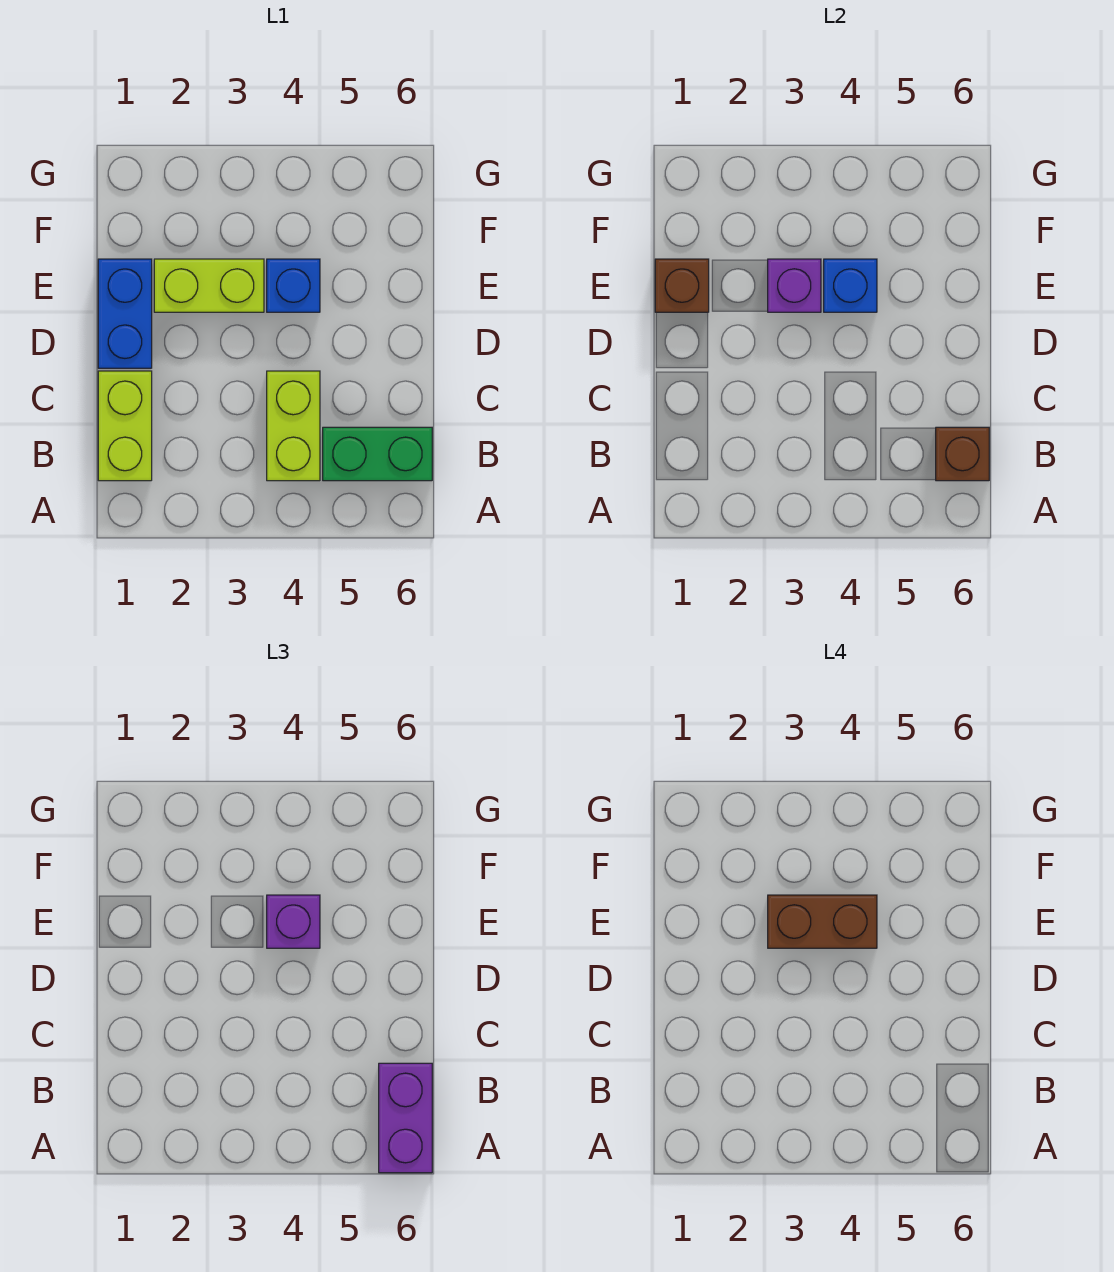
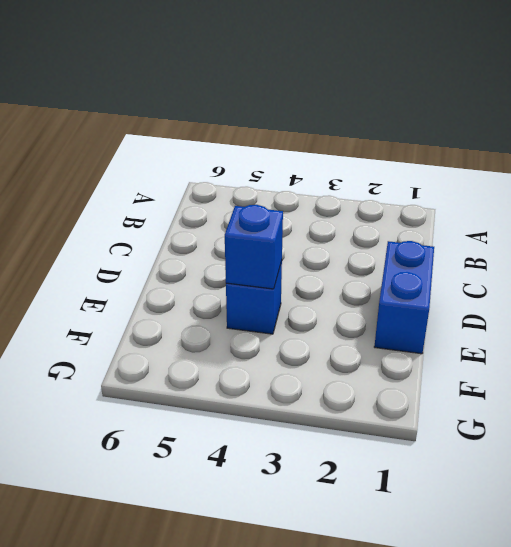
none -> lime 1x2 brick [98,371,152,481]
none -> lime 1x2 brick [267,371,320,481]
none -> green 1x2 brick [323,427,432,481]

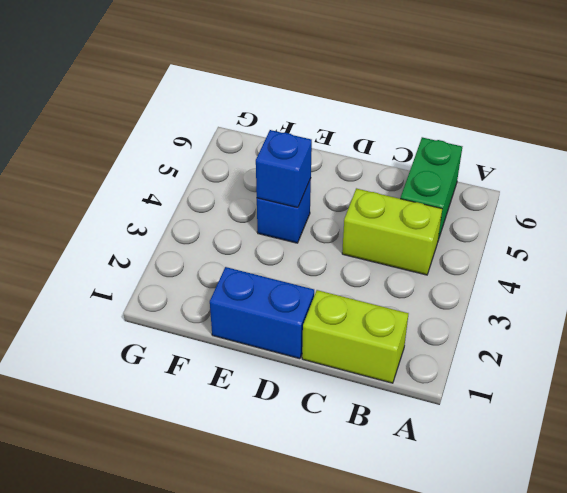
none -> lime 1x2 brick [154,259,264,312]
none -> brown 1x1 brick [936,427,989,481]
none -> brown 1x1 brick [655,259,709,312]

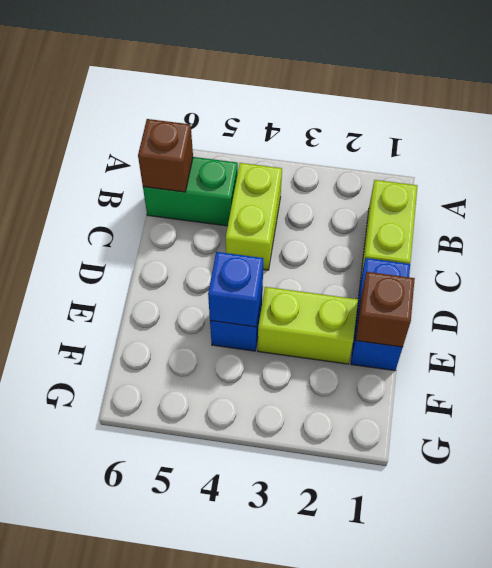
none -> purple 1x1 brick [768,259,821,312]
none -> purple 1x2 brick [379,1063,432,1173]
none -> purple 1x1 brick [267,895,320,948]

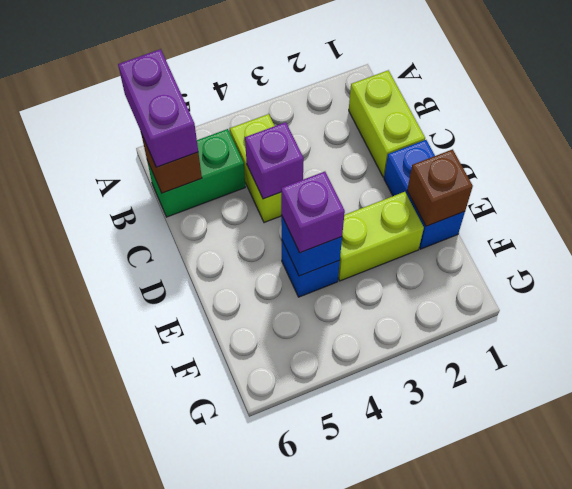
purple 1x1 brick [245,122,304,199] -> purple 1x1 brick moved to [768,259,821,312]
none -> brown 1x2 brick [768,895,877,948]

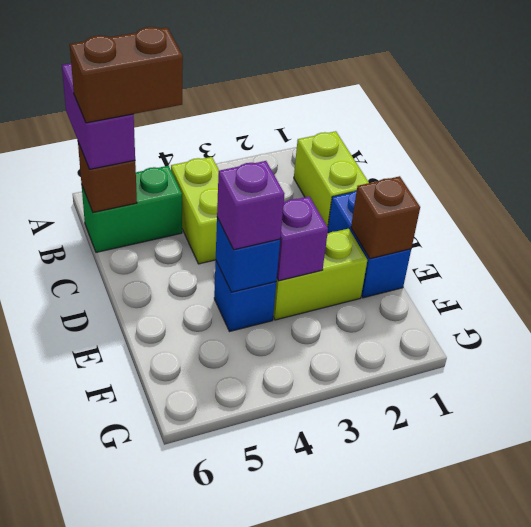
brown 1x2 brick [70,27,183,123] -> brown 1x2 brick moved to [768,895,877,948]

